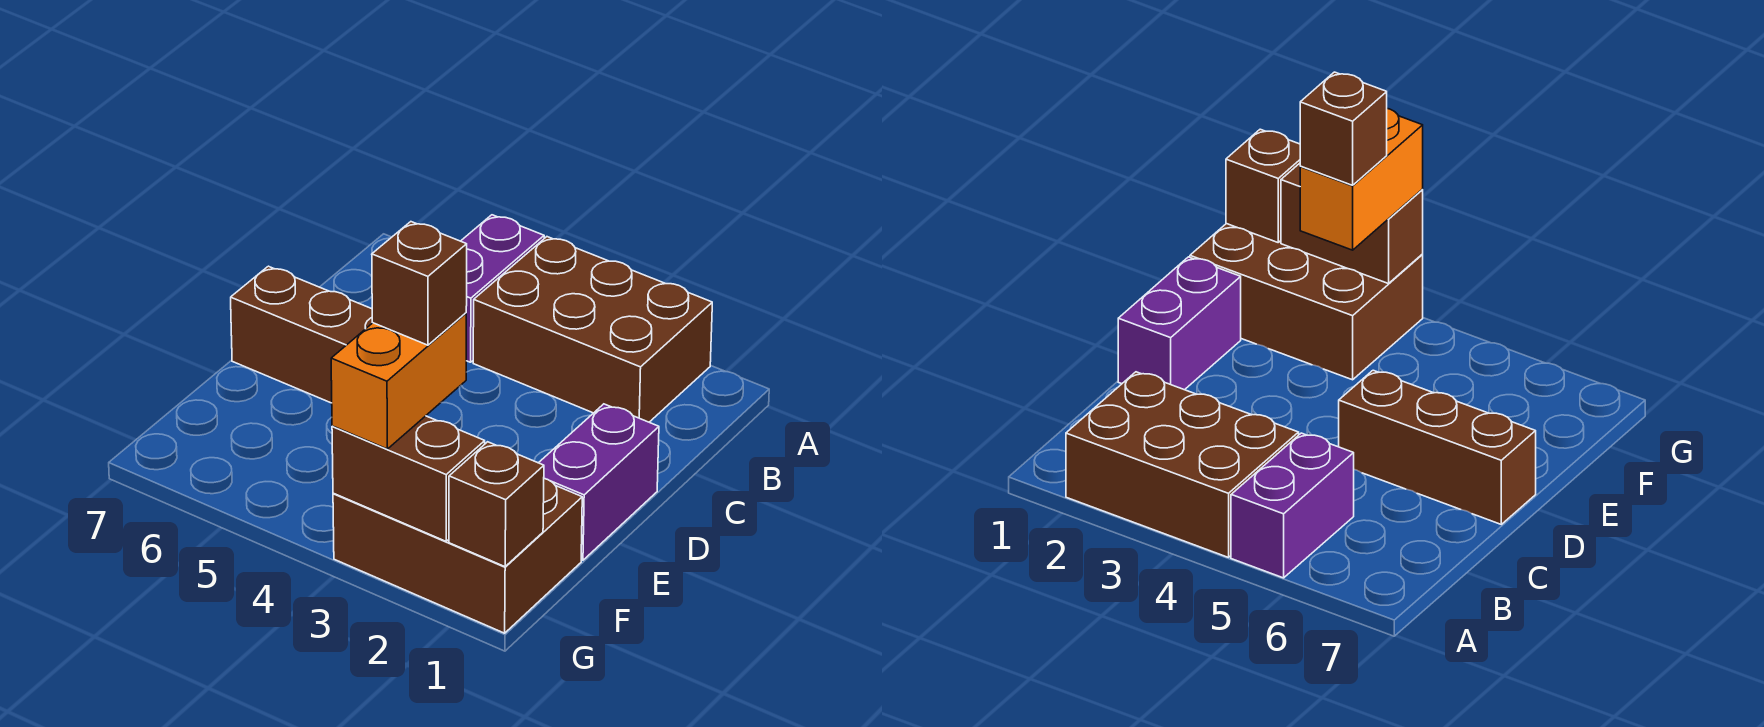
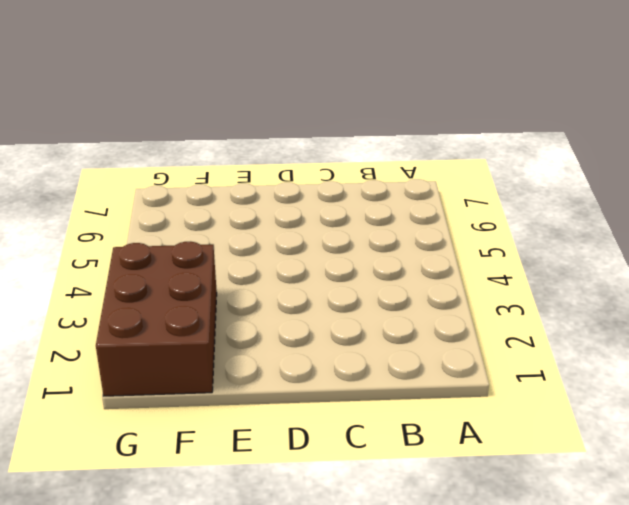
none -> brown 2x3 brick [473,237,712,422]
none -> purple 1x2 brick [461,215,544,362]

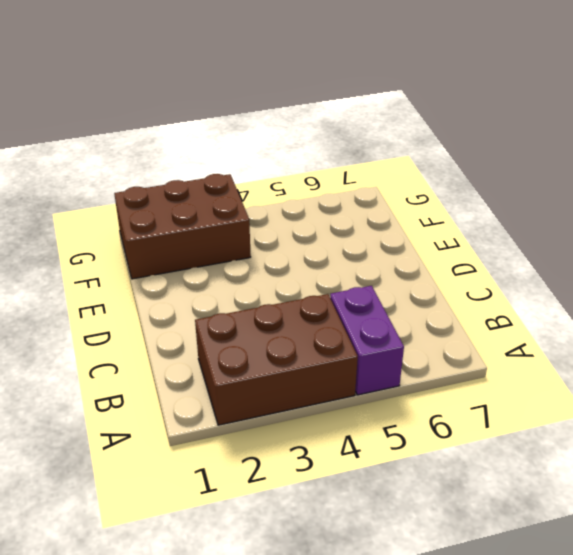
none -> purple 1x2 brick [539,404,659,560]
none -> brown 1x3 brick [231,266,373,403]

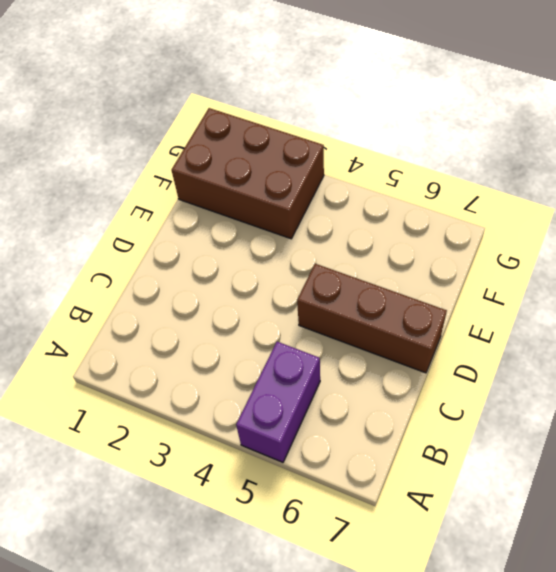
none -> brown 2x3 brick [473,237,712,422]
none -> purple 1x2 brick [539,404,659,560]

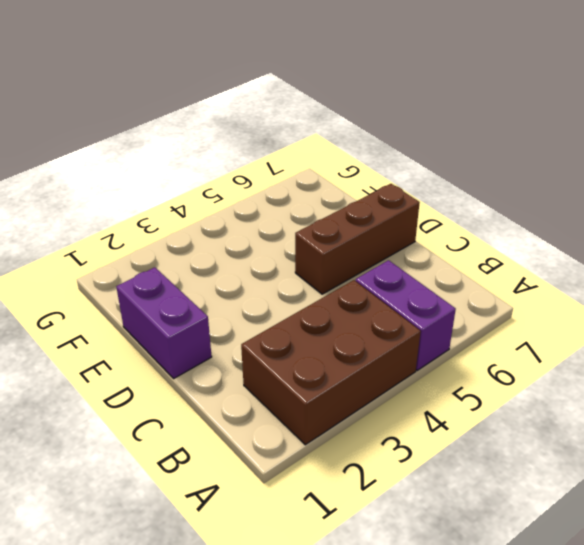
none -> brown 2x3 brick [333,479,582,633]
none -> brown 1x1 brick [449,442,544,567]

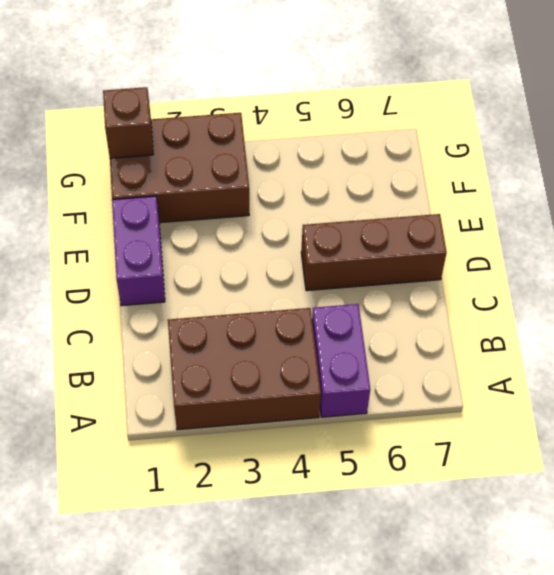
none -> brown 1x2 brick [332,416,485,541]
none -> orange 1x2 brick [331,313,466,449]

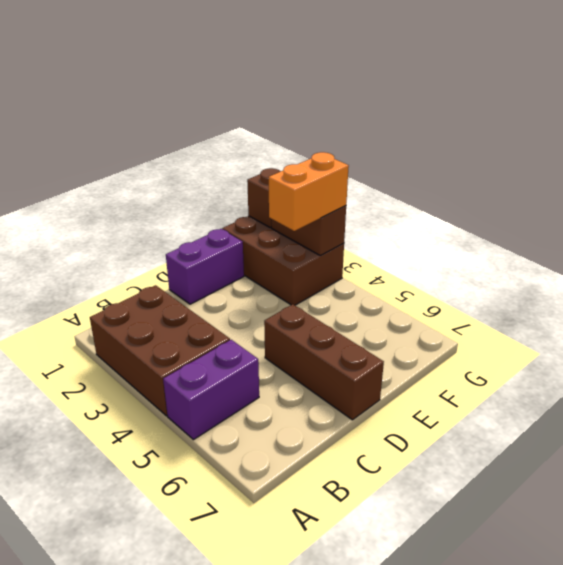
none -> brown 1x1 brick [372,222,467,345]

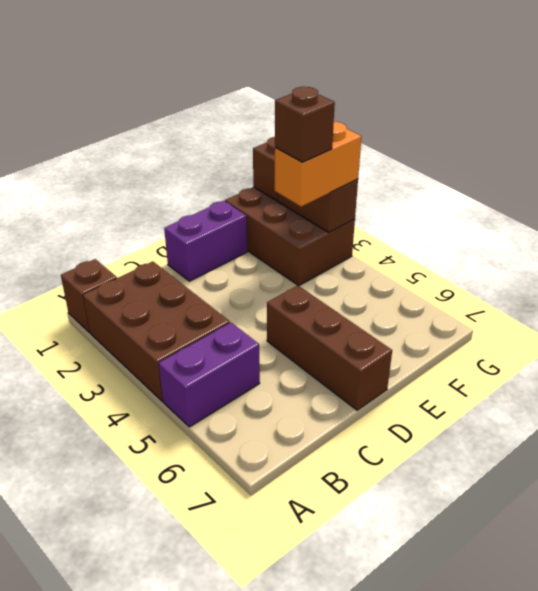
brown 1x1 brick [61,259,117,332] -> none

